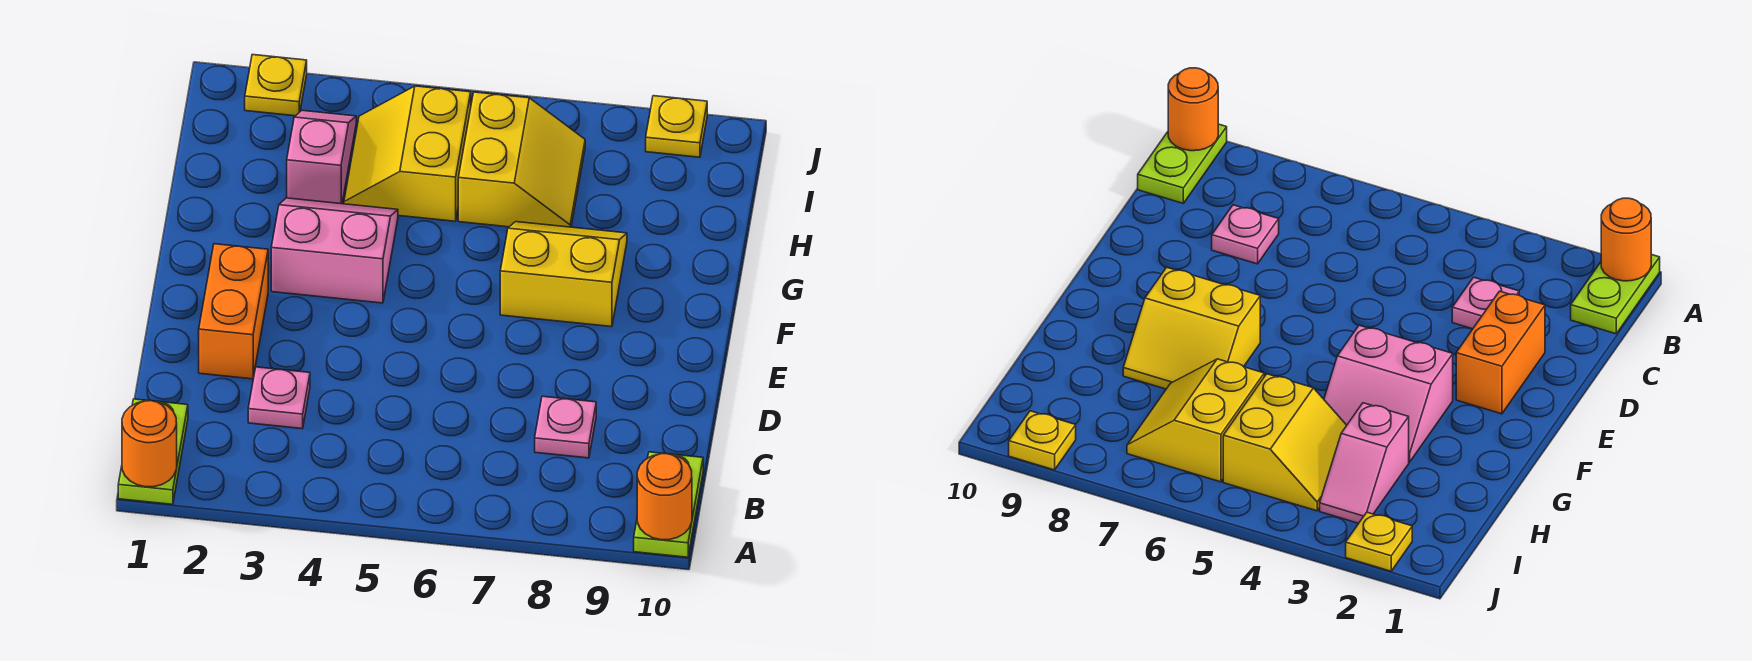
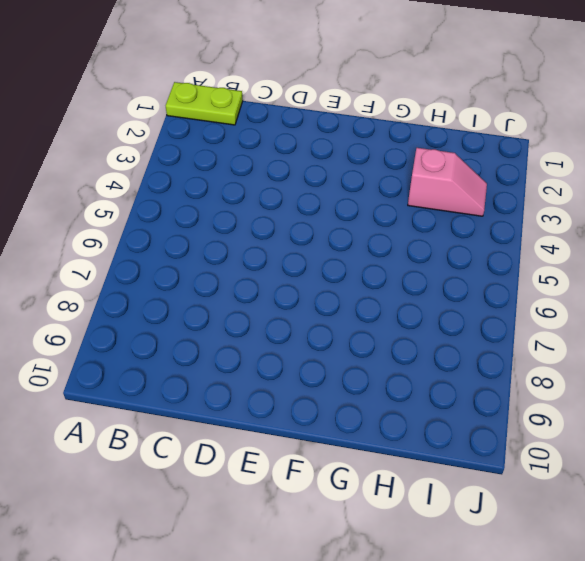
none -> lime 1x2 plate [634,452,703,557]
none -> pink 1x1 plate [248,367,310,429]
none -> pink 1x1 plate [535,396,596,458]

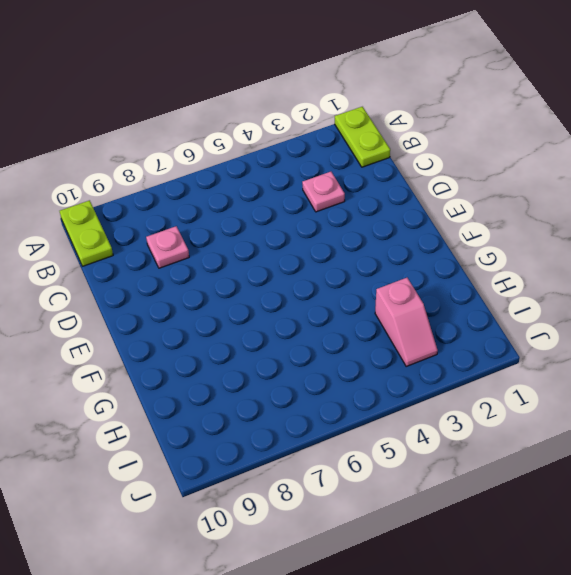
none -> orange 1x2 brick [199,244,268,379]
none -> pink 2x2 slope [271,198,398,303]
none -> yellow 2x2 slope [500,222,627,327]

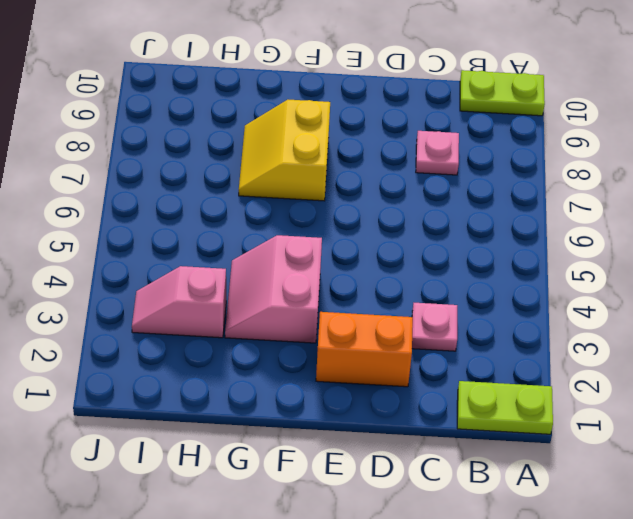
none -> yellow 2x2 slope [344,86,471,221]
none -> yellow 2x2 slope [458,92,585,227]
none -> yellow 1x1 plate [245,55,307,116]

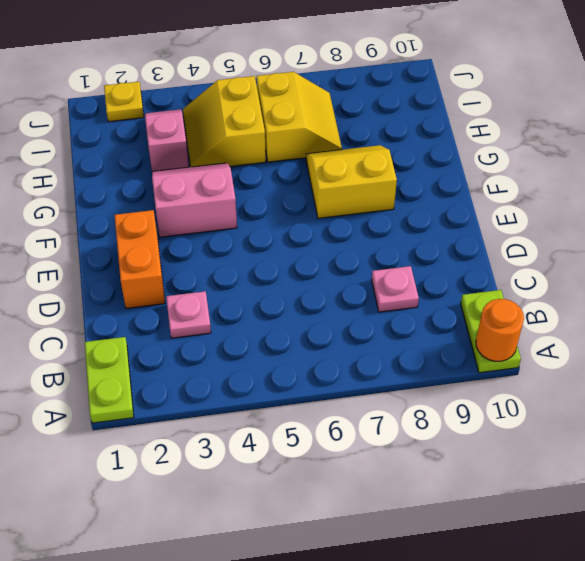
none -> yellow 1x1 plate [646,96,707,157]
none -> orange 1x1 round brick [122,401,177,487]

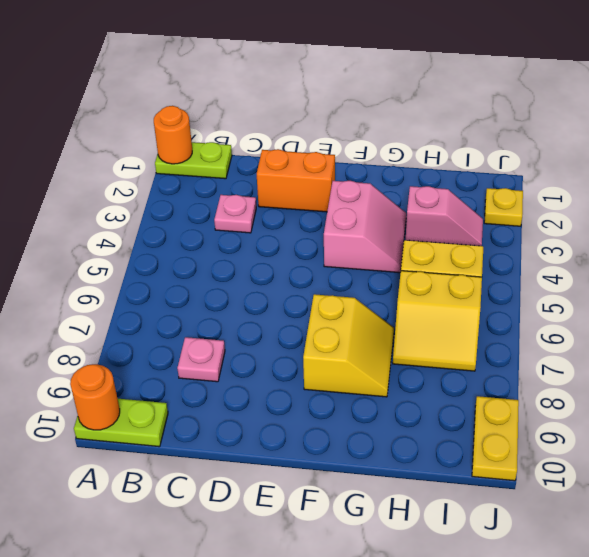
yellow 1x2 plate [472,396,519,481] -> yellow 1x1 plate [646,96,707,157]

